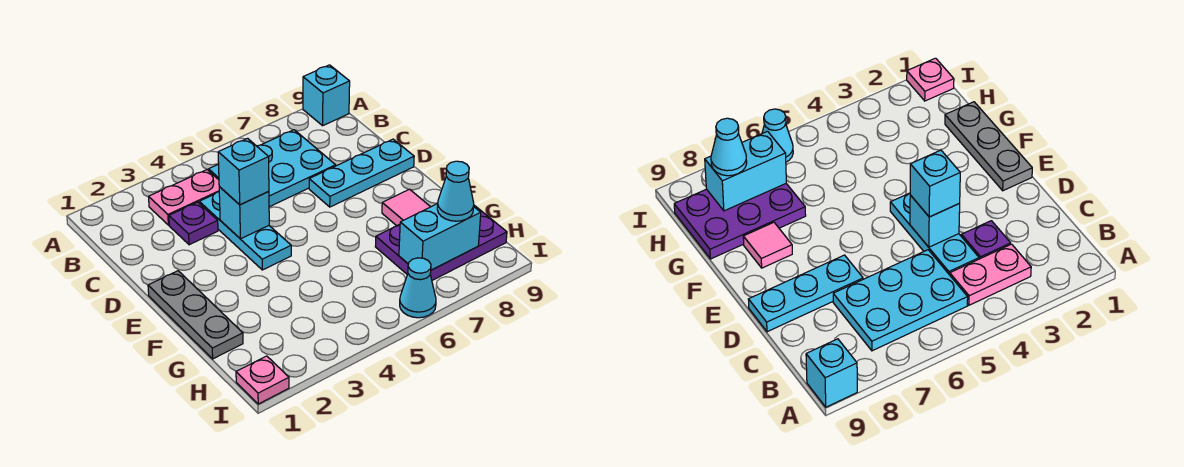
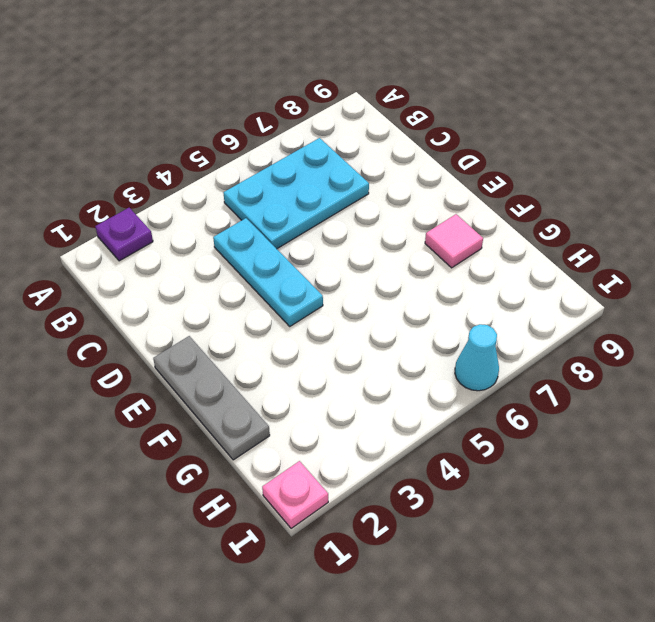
purple 1x1 plate [95,208,153,261] -> purple 1x1 plate moved to [169,202,218,245]
none -> cyan 1x1 brick [303,65,350,126]
none -> pink 1x2 plate [149,170,219,225]
none -> cyan 1x3 plate [309,139,414,207]

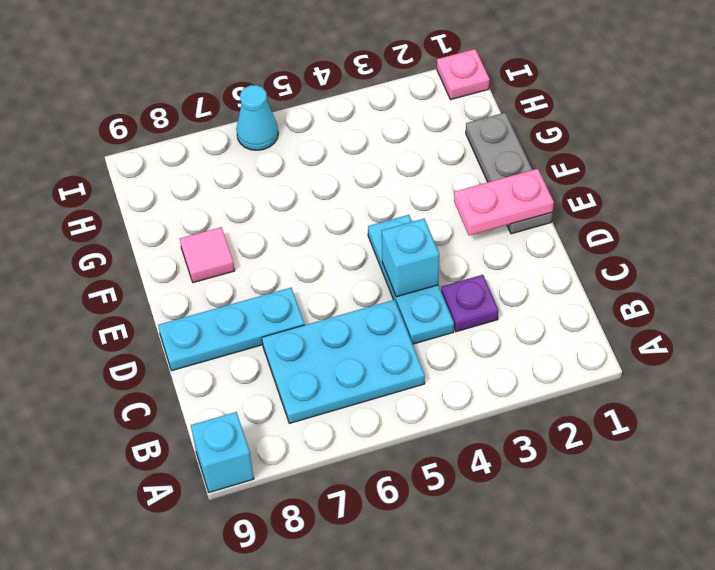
pink 1x2 plate [454,169,554,235] -> pink 1x2 plate moved to [149,170,219,225]
none -> purple 2x3 plate [375,205,507,280]
none -> cyan 1x2 brick [399,204,481,270]
none -> cyan 1x1 brick [218,138,269,205]

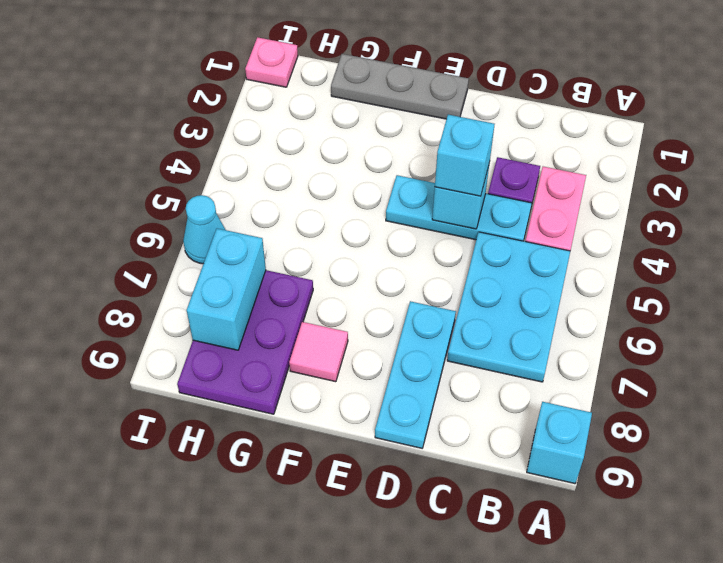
none -> cyan 1x1 cone [437,161,474,221]

